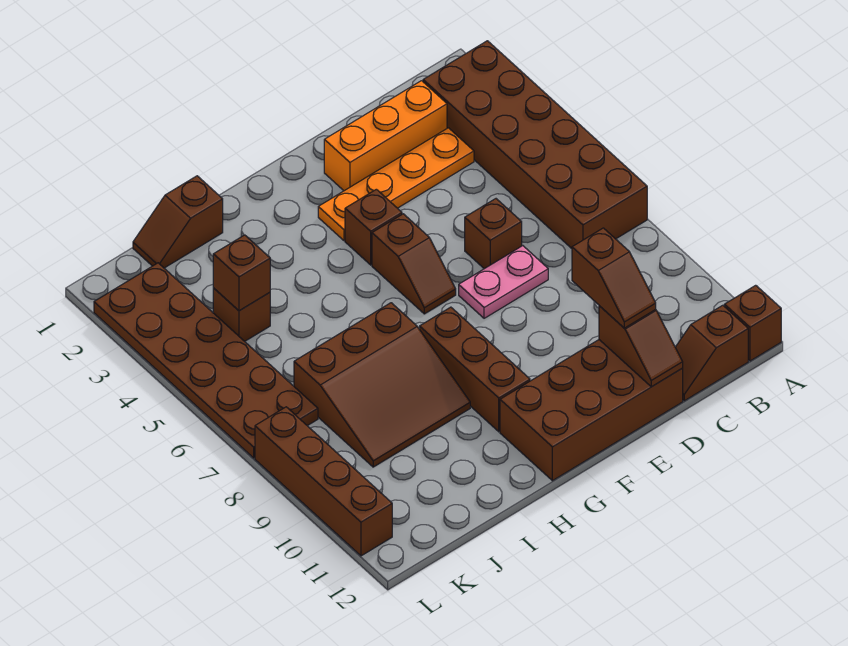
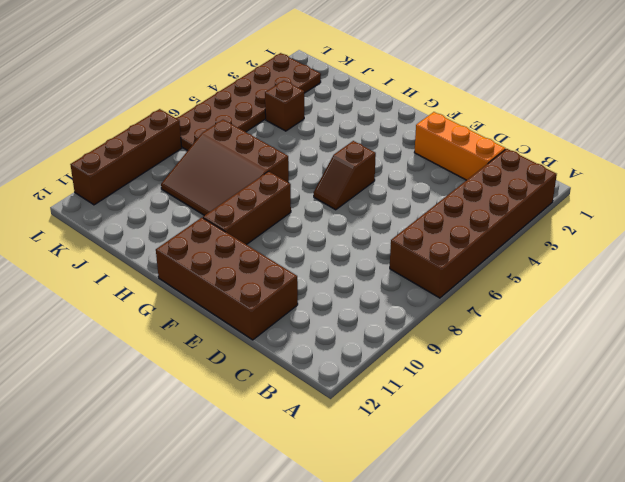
none -> brown 1x1 brick [724,285,781,361]
none -> brown 1x2 slope [675,305,748,401]
none -> orange 1x4 plate [318,128,474,240]

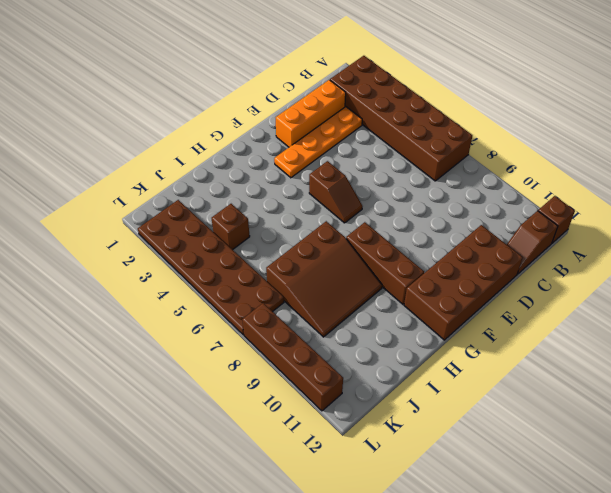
none -> brown 1x1 brick [465,199,522,269]
none -> pink 1x2 plate [459,246,548,318]
none -> brown 1x1 brick [345,189,402,265]

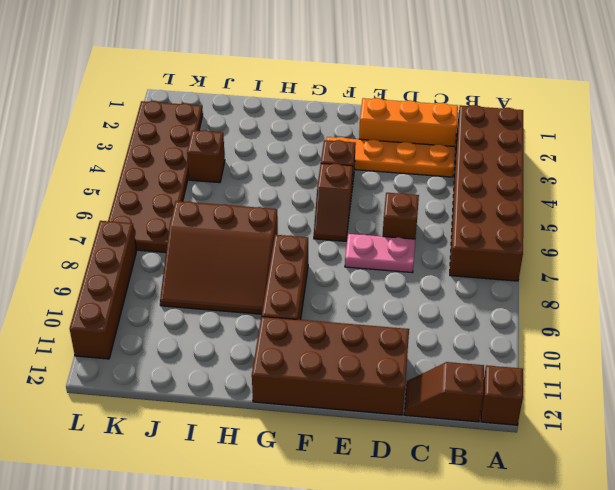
none -> brown 1x2 slope [133,176,223,268]
none -> brown 1x2 slope [599,306,683,387]
none -> brown 1x1 brick [213,235,270,311]

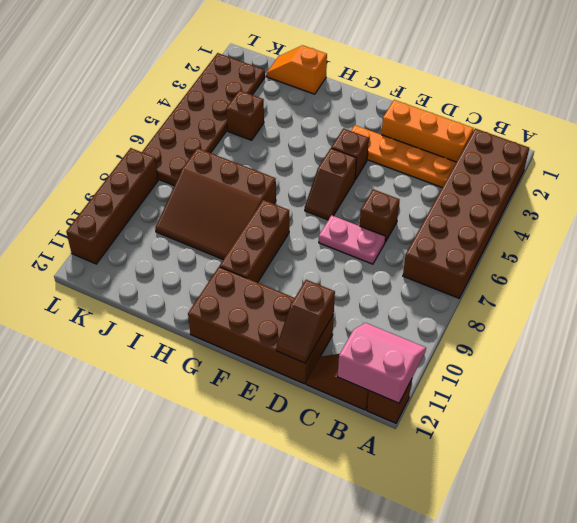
pink 2x2 slope [338,323,426,403] -> none
orange 1x2 slope [267,45,327,94] -> brown 1x2 slope [133,176,223,268]
none -> brown 1x1 brick [213,235,270,311]
none -> brown 1x2 slope [572,228,656,328]

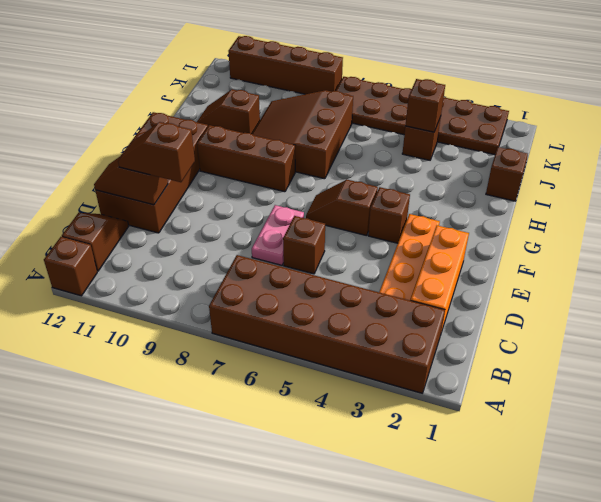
brown 1x2 slope [197,89,260,134] -> none

